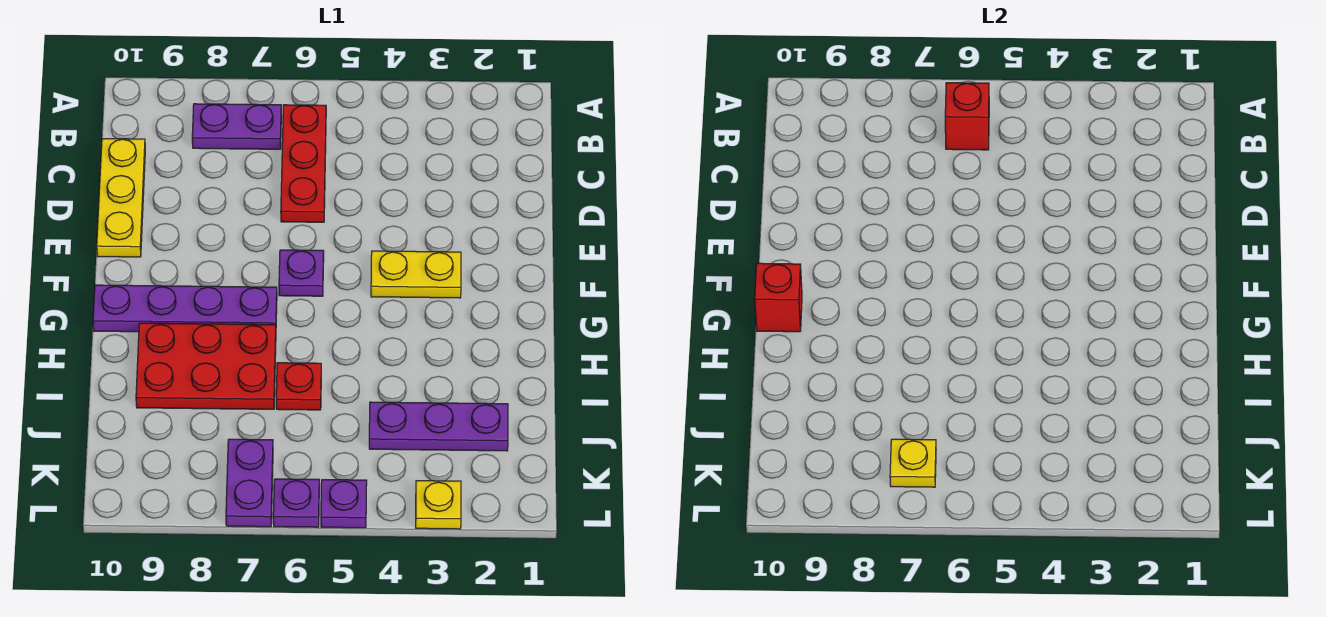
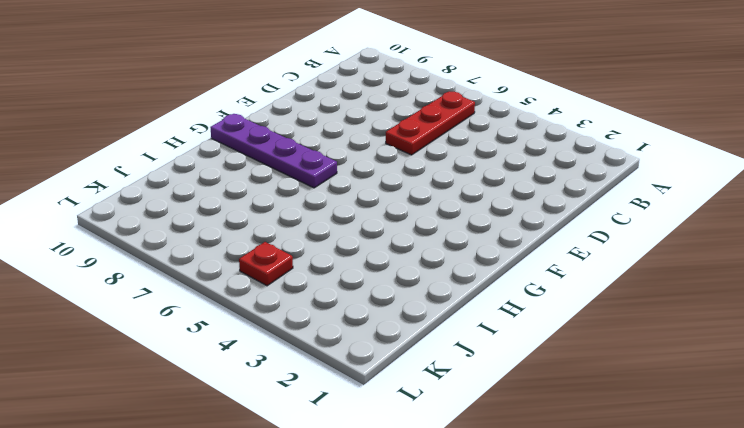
red 1x1 plate [239,242,293,286] -> red 1x1 plate moved to [276,363,321,410]
none -> purple 1x2 plate [192,104,281,149]
none -> yellow 1x3 plate [97,139,145,257]
none -> yellow 1x2 plate [371,251,461,298]

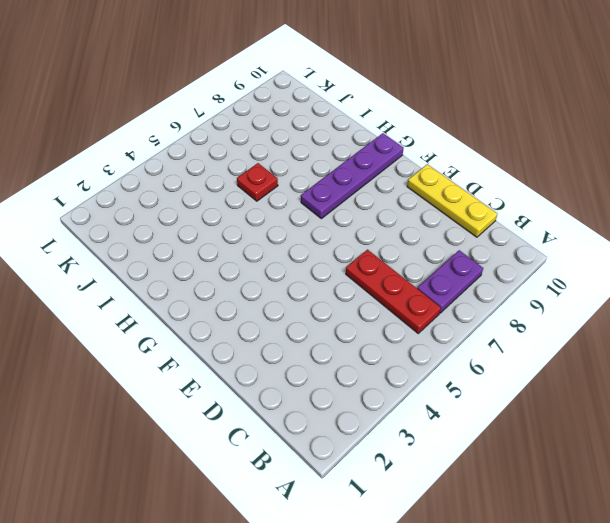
none -> yellow 1x2 plate [371,251,461,298]
none -> purple 1x1 plate [279,250,324,296]
none -> red 2x3 plate [136,323,276,409]

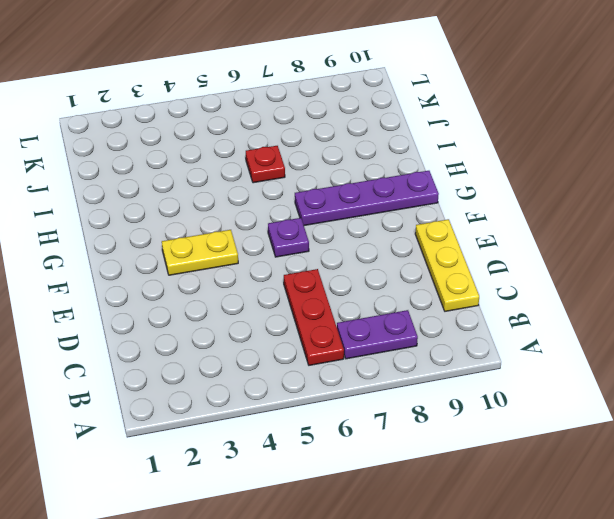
none -> red 2x3 plate [136,323,276,409]
none -> purple 1x3 plate [369,402,508,451]
none -> purple 1x2 plate [226,439,273,527]

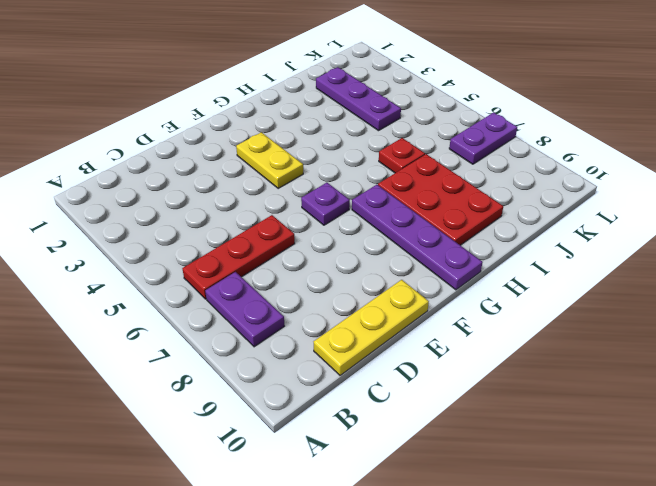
none -> yellow 1x1 plate [416,481,461,529]
none -> purple 1x1 plate [321,480,367,528]
none -> purple 1x1 plate [273,479,319,527]

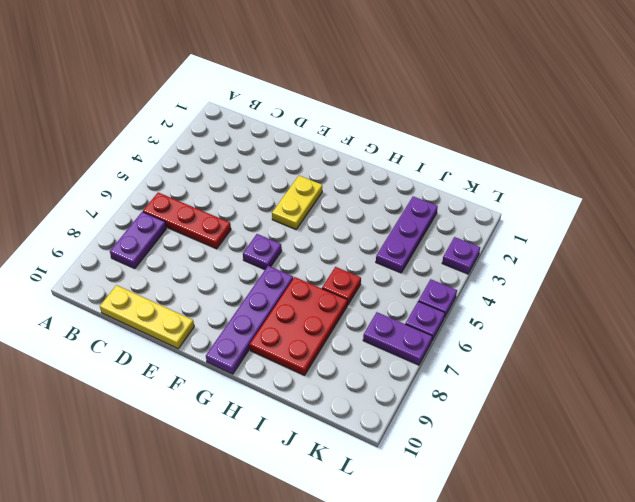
purple 1x1 plate [442,237,480,274] -> yellow 1x1 plate [416,481,461,529]
none -> red 1x1 brick [945,83,989,150]
none -> red 1x1 brick [755,263,802,332]
none -> yellow 1x1 plate [890,439,936,487]

